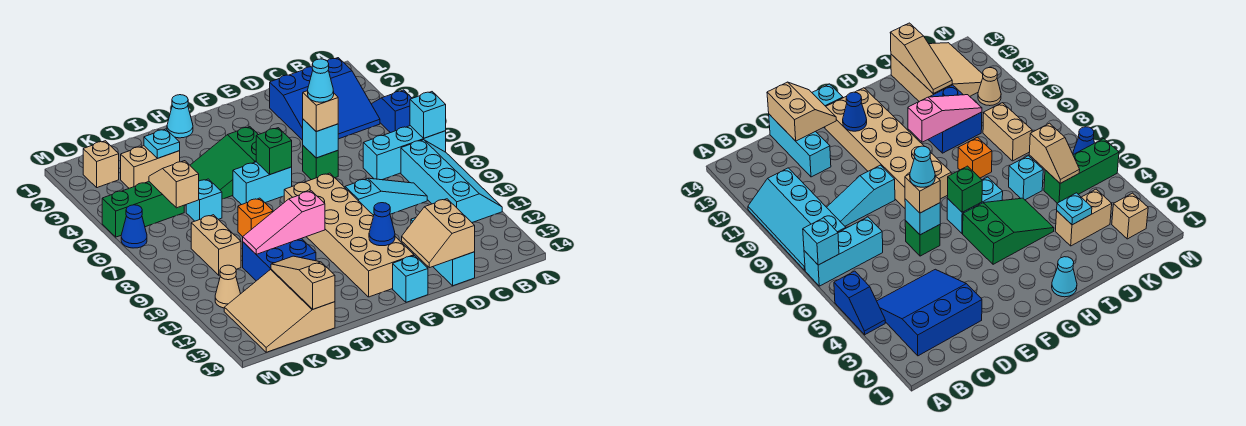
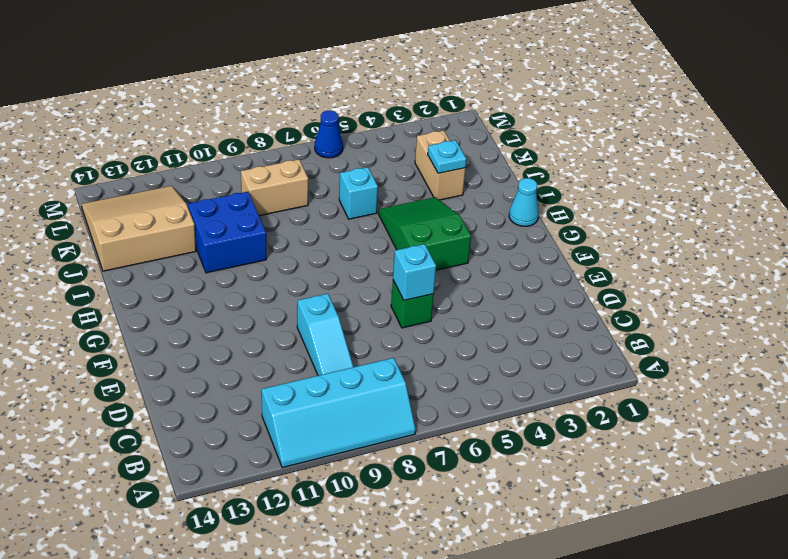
none -> blue 1x2 slope [372,90,412,133]
none -> cyan 1x3 brick [363,126,446,180]
none -> blue 3x3 slope [270,58,380,140]
none -> cyan 1x3 brick [411,218,475,286]

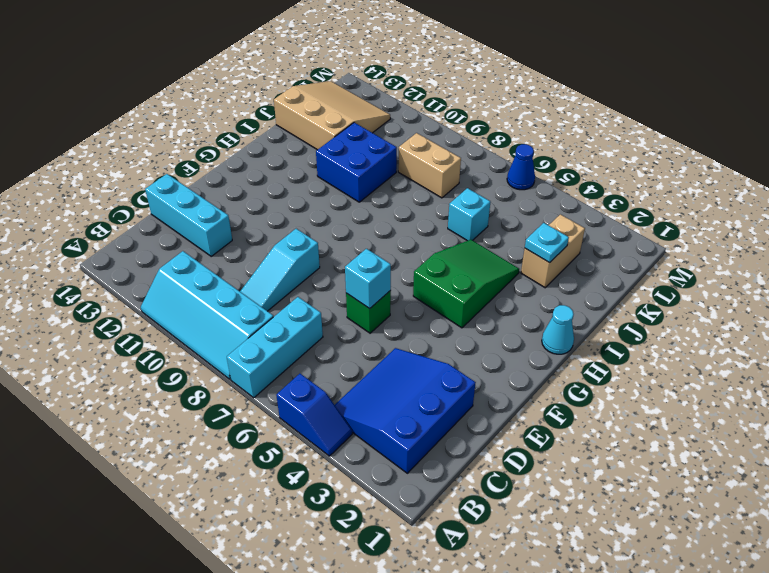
none -> tan 2x6 brick [284,173,414,297]
none -> cyan 1x1 brick [393,256,428,302]
none -> cyan 1x2 brick [233,162,292,205]
none -> orange 1x1 brick [238,198,273,237]

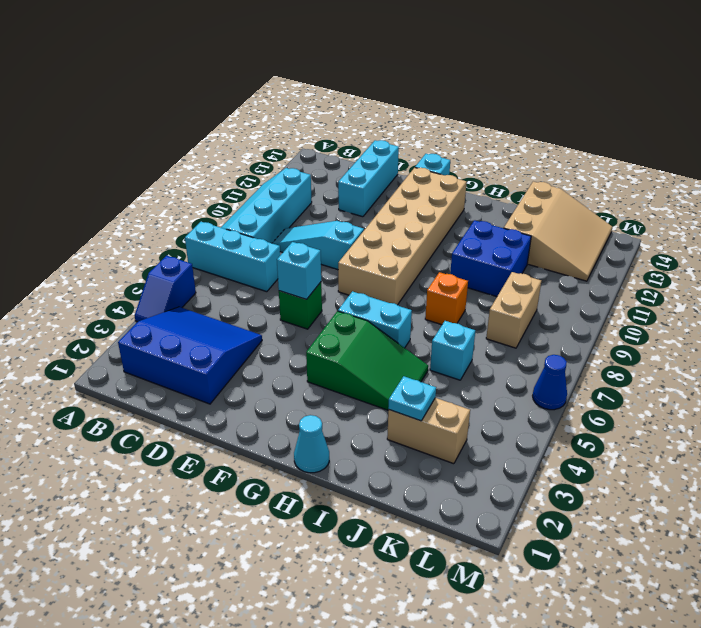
none -> green 1x3 brick [102,182,184,237]
none -> tan 1x1 brick [83,141,119,188]
none -> tan 1x1 cone [215,265,240,308]
none -> cyan 1x1 brick [410,92,446,138]

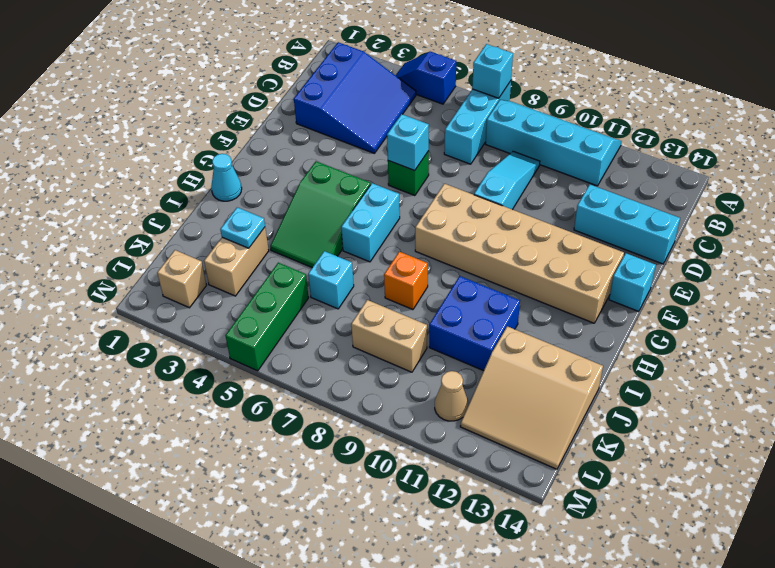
none -> blue 1x1 cone [121,205,147,248]
none -> tan 2x2 slope [402,199,475,268]
none -> blue 1x1 cone [369,203,395,246]
none -> green 1x1 brick [256,128,292,174]

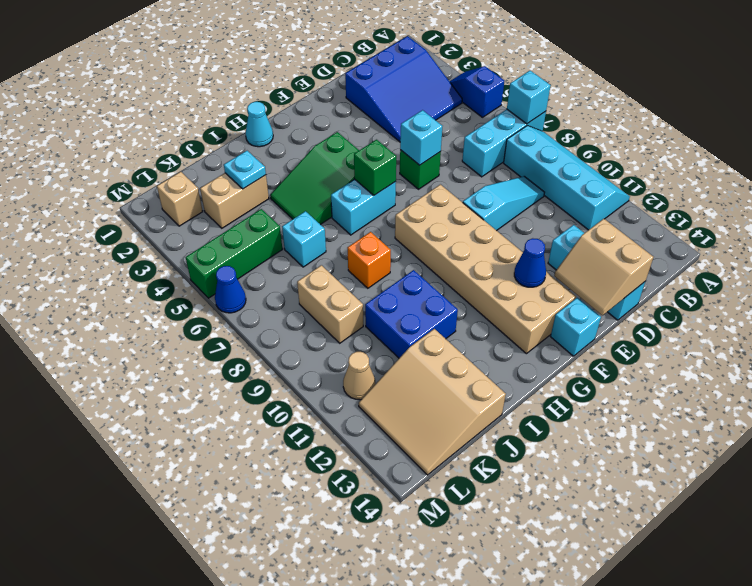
none -> pink 1x3 slope [243,191,325,254]
none -> tan 1x3 slope [271,256,335,309]
none -> tan 1x2 slope [149,161,199,208]
none -> tan 1x1 brick [303,91,338,132]

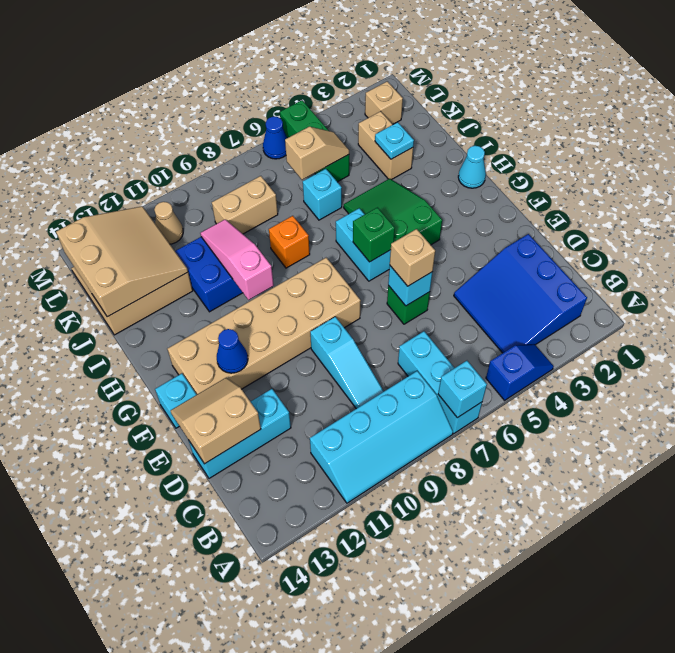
tan 3x3 slope [56,206,188,317] -> tan 1x3 slope [271,256,335,309]
none -> cyan 1x1 cone [308,59,334,102]

